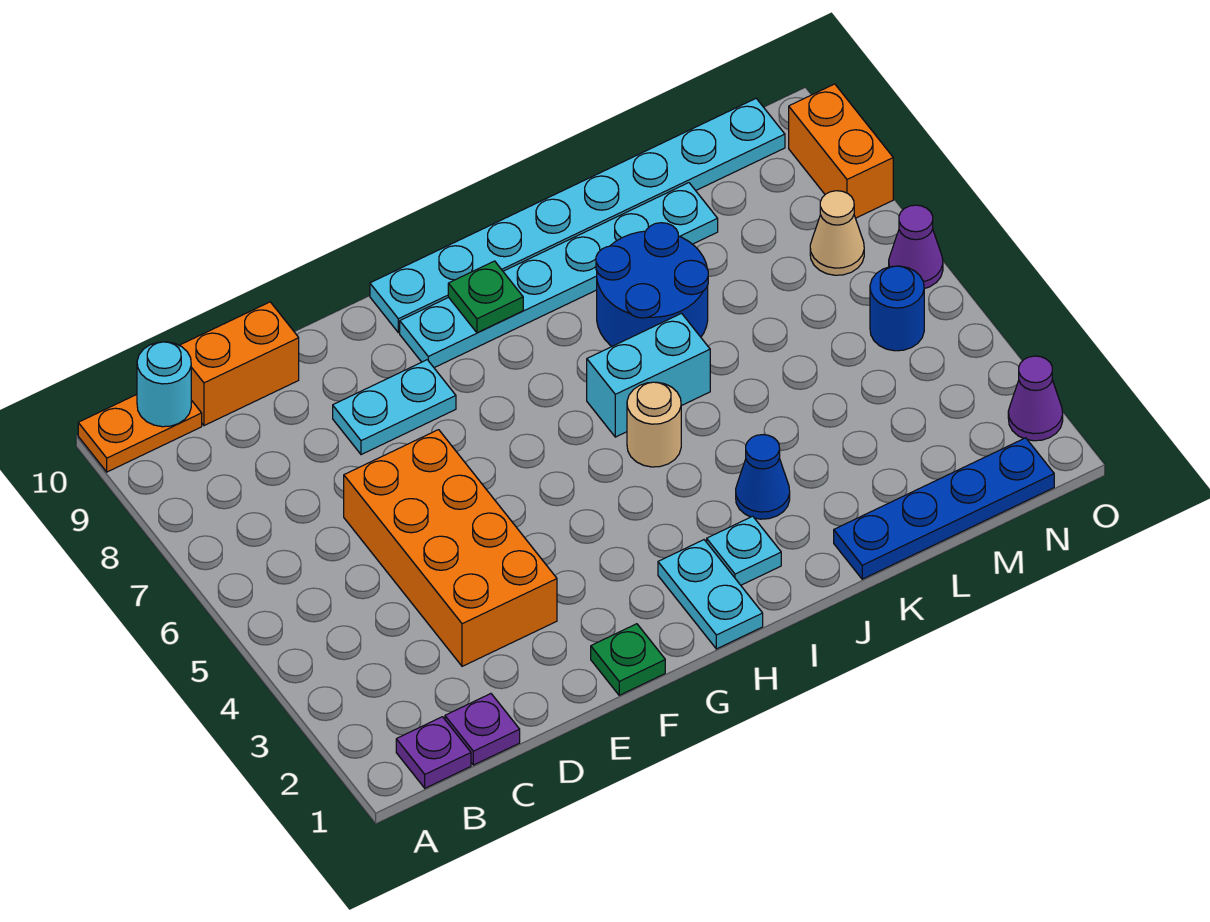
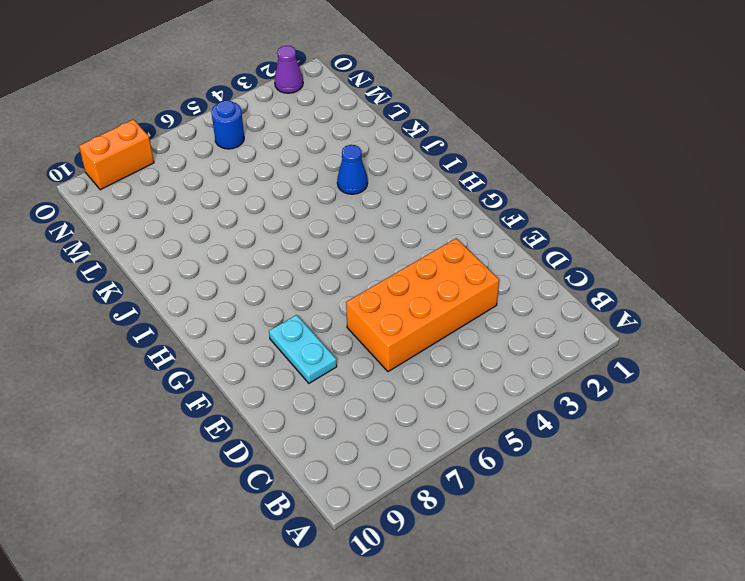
none -> orange 1x2 plate [78,395,202,472]
none -> purple 1x1 plate [396,717,471,788]
none -> purple 1x1 plate [445,694,520,765]

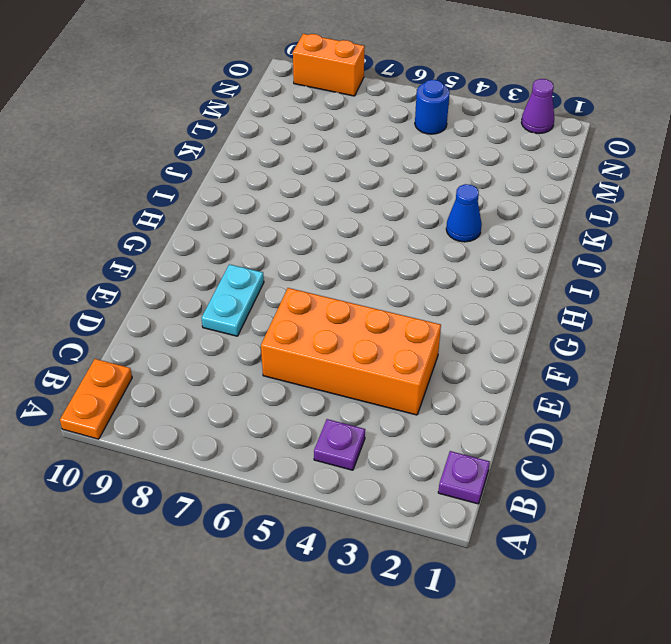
purple 1x1 plate [314,419,365,470] -> purple 1x1 plate moved to [445,694,520,765]
none -> orange 1x2 brick [179,302,299,426]
none -> green 1x1 plate [591,624,665,695]
none -> cyan 1x6 plate [400,183,718,368]

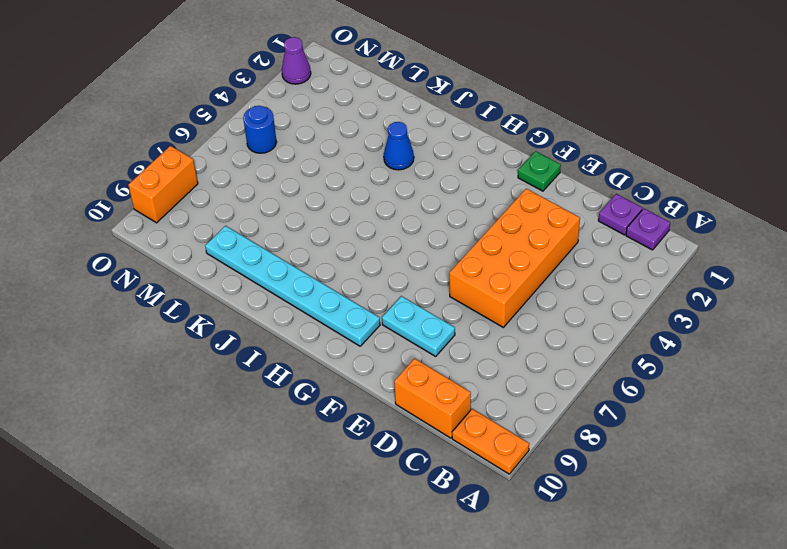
none -> cyan 1x8 plate [370,98,785,333]
none -> cyan 1x2 plate [658,540,763,649]
none -> cyan 1x1 plate [707,516,781,585]

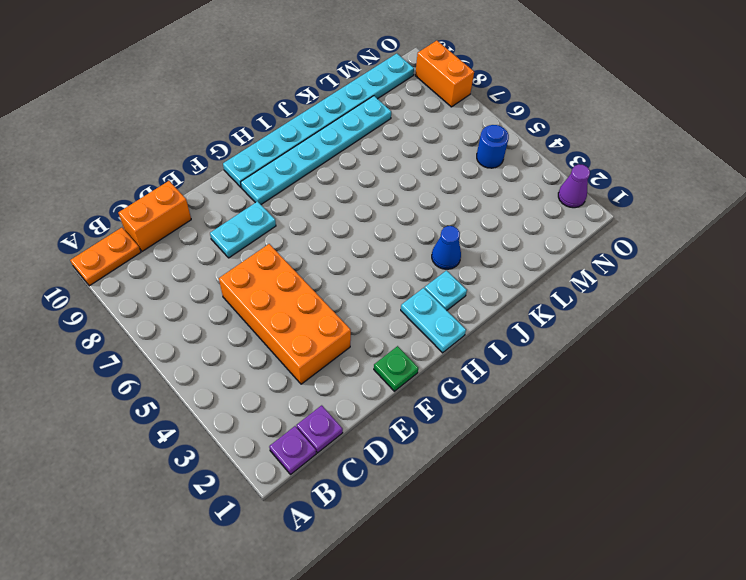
none -> tan 1x1 round brick [627,382,681,467]
none -> cyan 1x2 brick [587,313,710,437]
none -> blue 2x2 round brick [596,223,708,346]

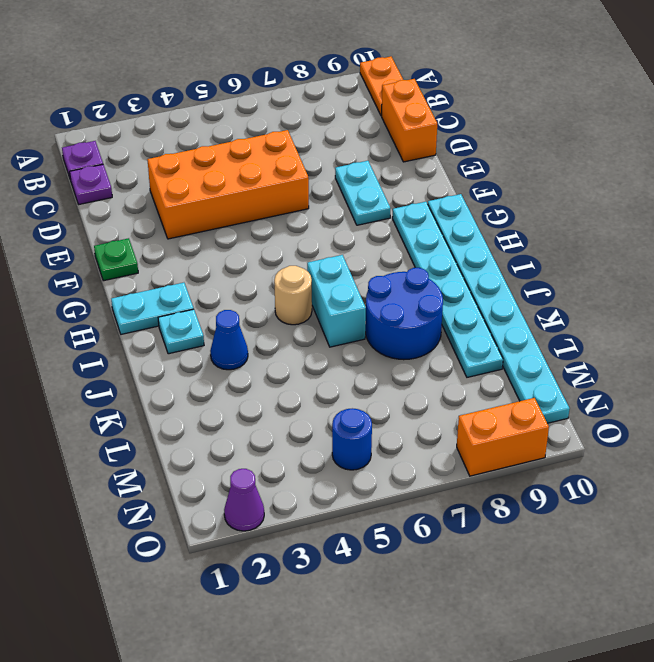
none -> blue 1x4 plate [834,438,1054,579]
none -> tan 1x1 cone [810,191,864,275]
none -> purple 1x1 cone [889,205,943,289]

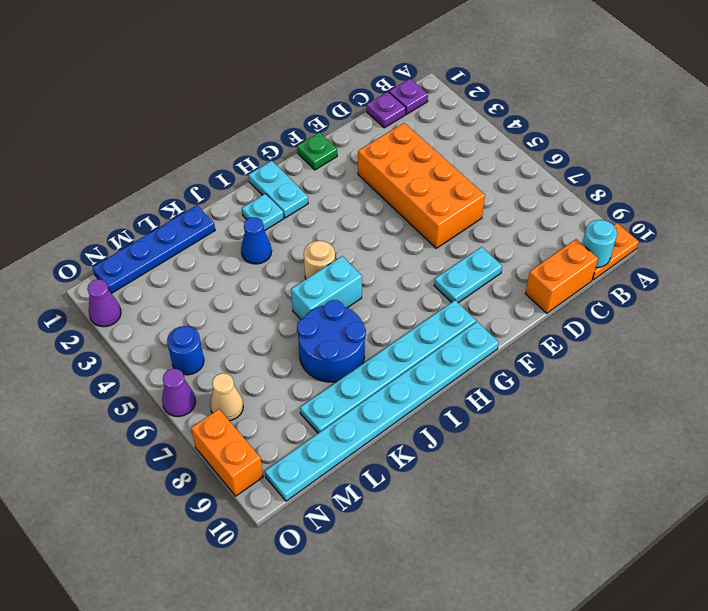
none -> green 1x1 plate [448,261,523,333]

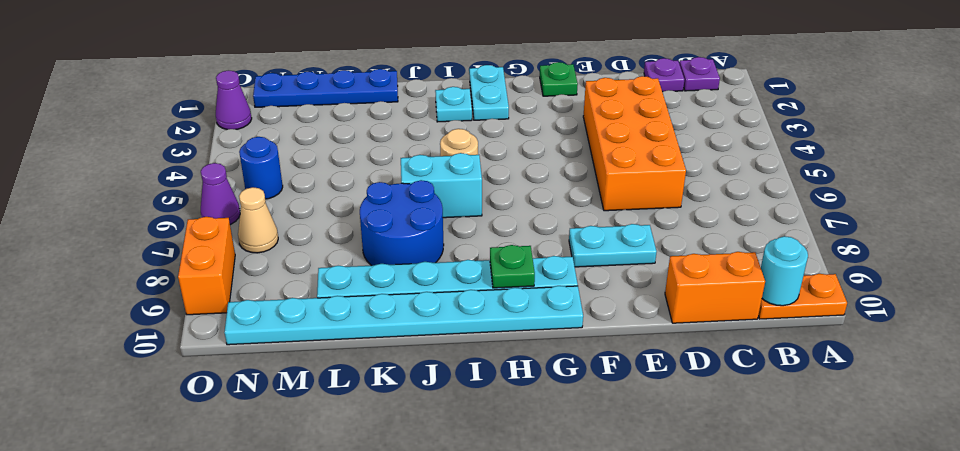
none -> blue 1x1 cone [736,435,790,519]

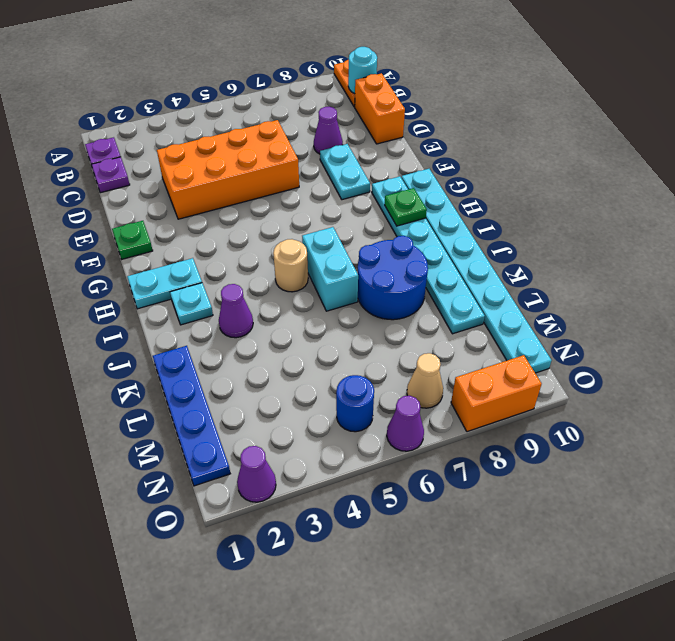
purple 1x1 cone [314,107,343,154] -> none
purple 1x1 cone [219,284,253,338] -> blue 1x1 cone [736,435,790,519]

